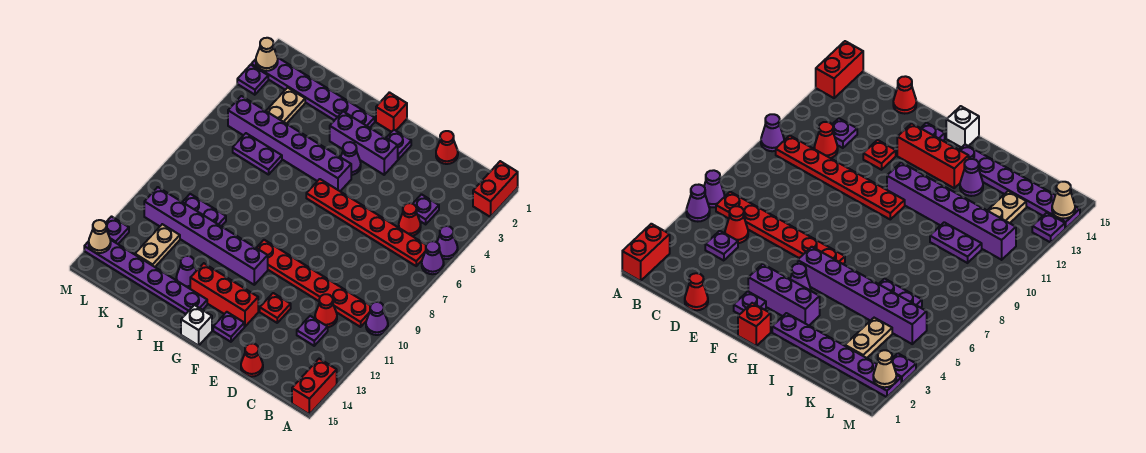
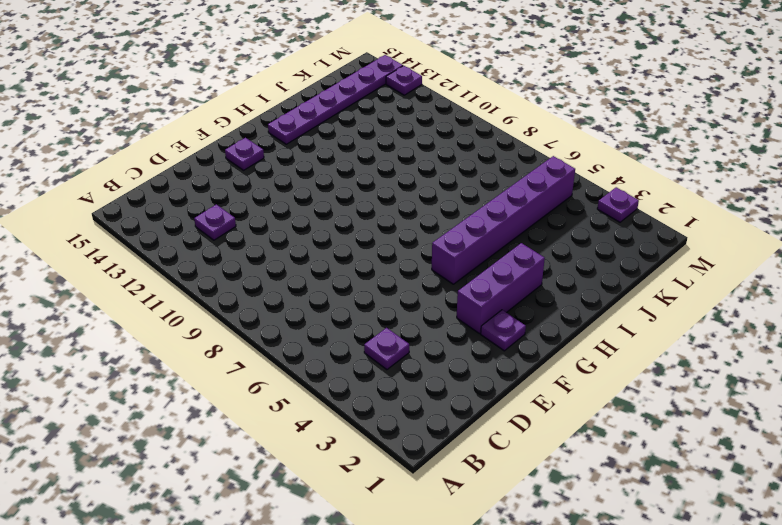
none -> red 1x2 brick [473,161,518,217]
none -> purple 1x1 cone [437,226,458,259]
none -> purple 1x1 cone [422,241,444,274]
none -> purple 1x1 cone [366,302,388,335]

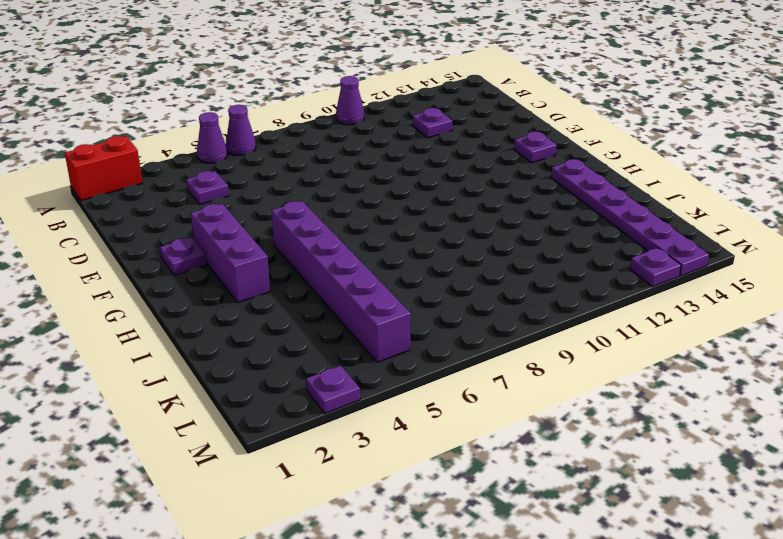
none -> red 1x2 brick [292,359,337,414]
none -> red 1x6 plate [306,179,426,266]
none -> red 1x6 plate [257,240,370,327]
none -> red 1x1 cone [399,203,421,236]

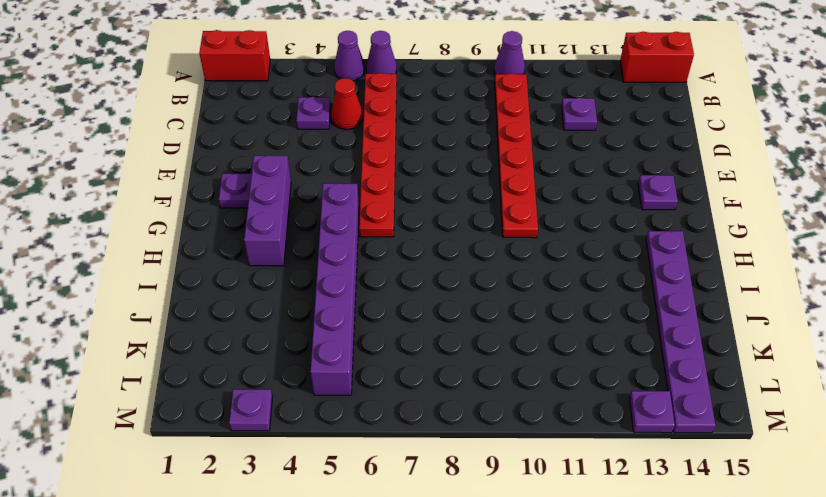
none -> red 1x1 cone [315,294,337,327]
none -> red 1x1 cone [436,131,458,164]
none -> red 1x1 cone [241,343,263,377]
none -> red 1x1 plate [260,293,291,323]

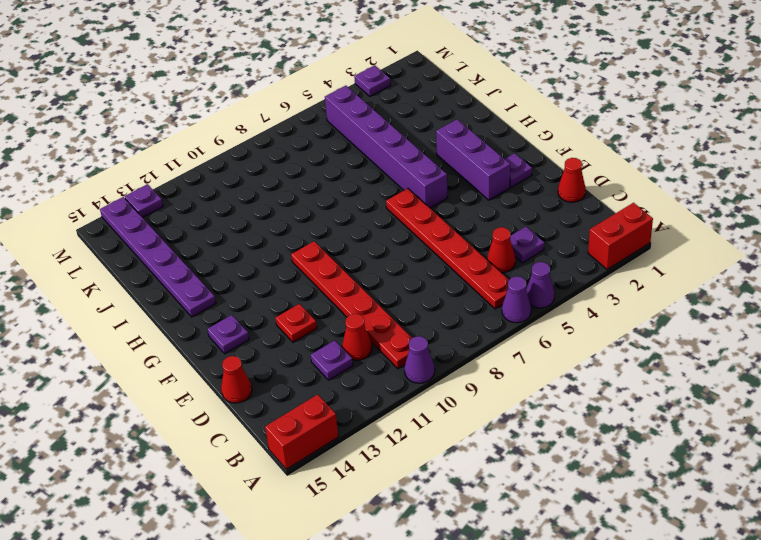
none -> red 1x3 brick [190,263,258,327]
none -> red 1x1 brick [376,92,407,132]
none -> purple 1x1 cone [341,142,361,175]
none -> purple 1x6 brick [144,187,268,285]

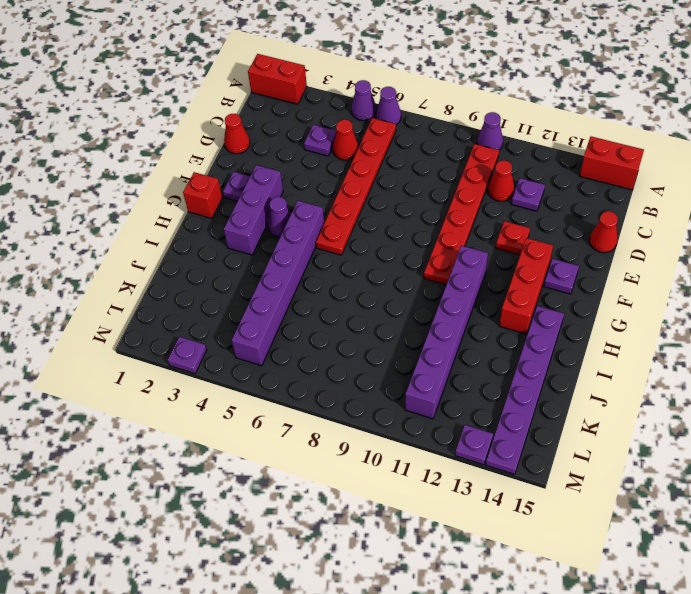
none -> white 1x1 brick [181,305,212,346]
none -> purple 1x6 plate [251,58,375,128]
none -> purple 1x1 cone [176,256,196,289]
none -> purple 1x2 plate [233,133,282,175]

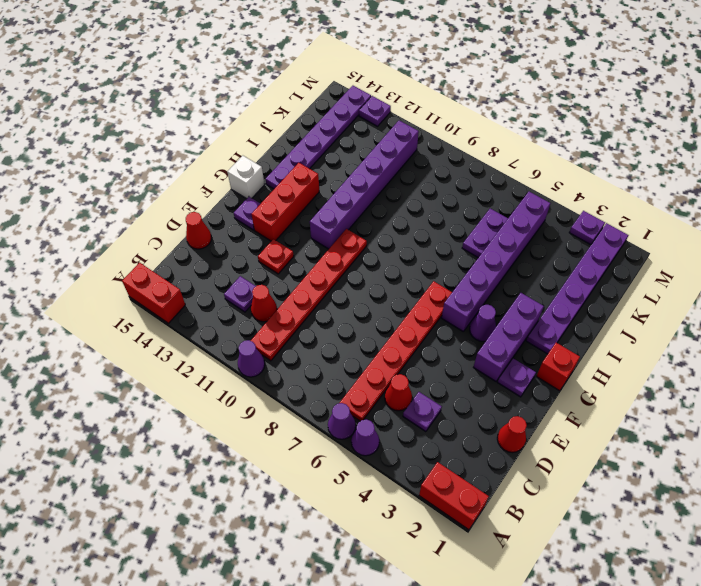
none -> purple 1x1 cone [176,256,196,289]
none -> purple 1x2 plate [183,194,226,226]
none -> tan 1x2 plate [266,88,305,124]
none -> tan 1x2 plate [135,224,180,267]

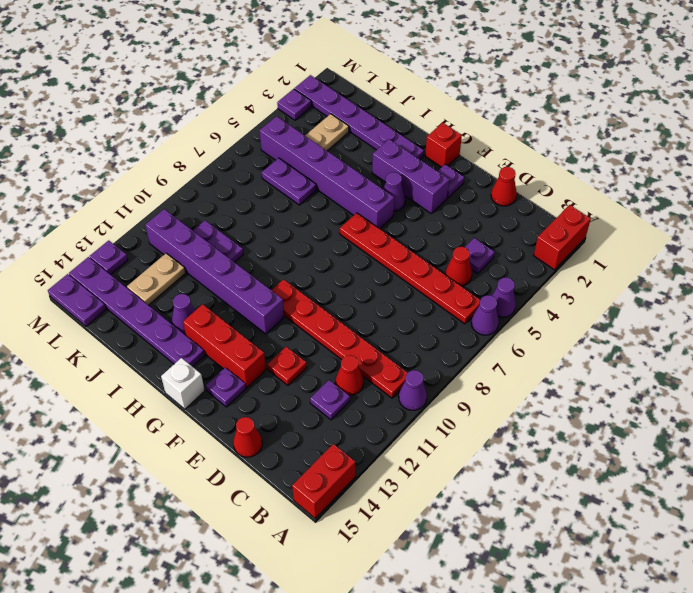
purple 1x2 plate [48,274,106,326] -> none
none -> tan 1x1 cone [256,38,278,71]
none -> tan 1x1 cone [89,220,111,253]

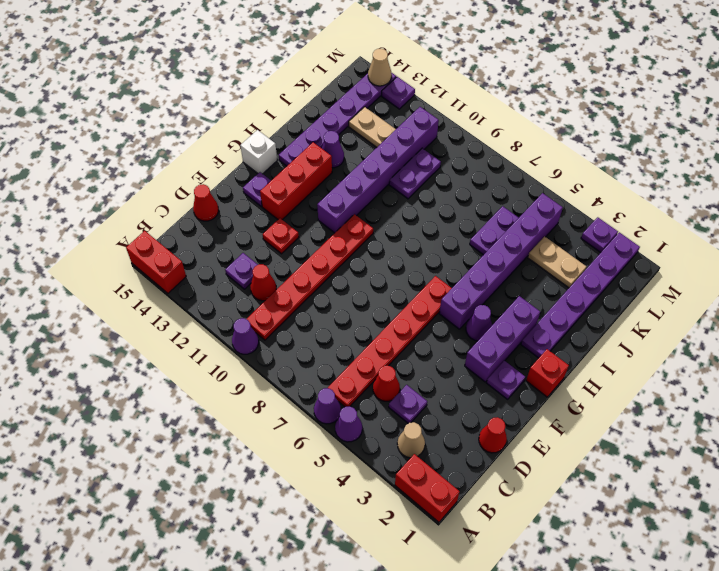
tan 1x1 cone [397,422,425,458] -> tan 1x1 cone moved to [256,38,278,71]

